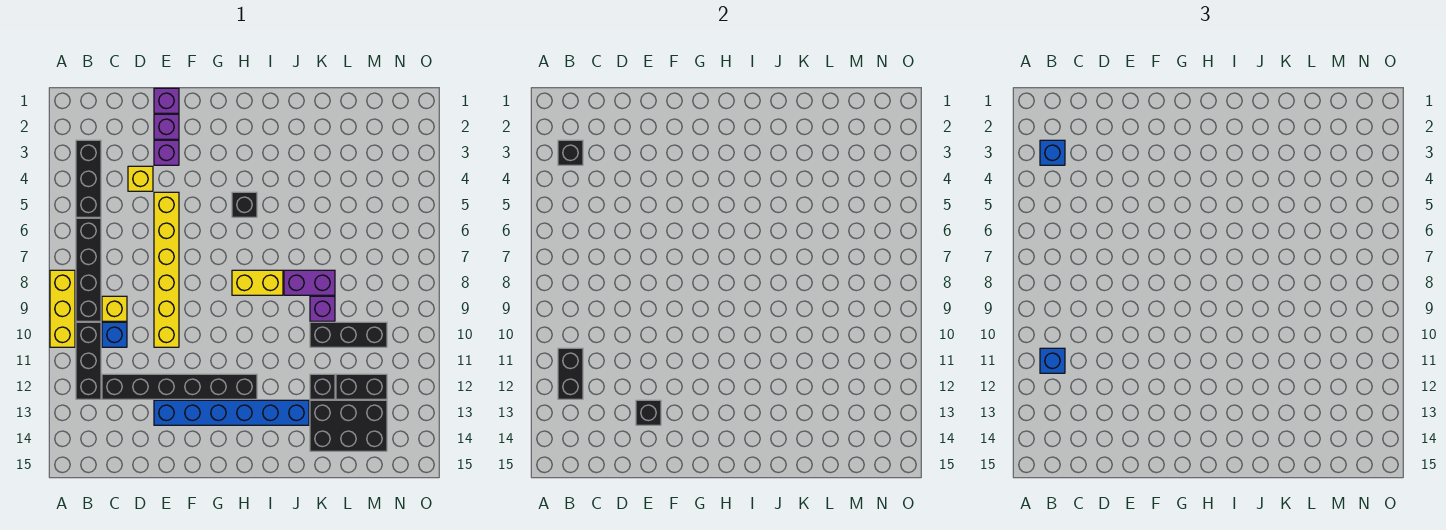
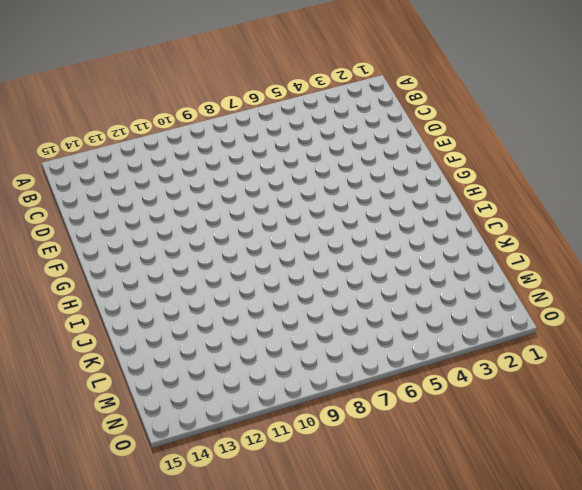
none -> yellow 1x3 brick [50,270,75,347]
none -> black 1x3 brick [76,140,101,217]
none -> black 1x4 brick [76,218,101,321]

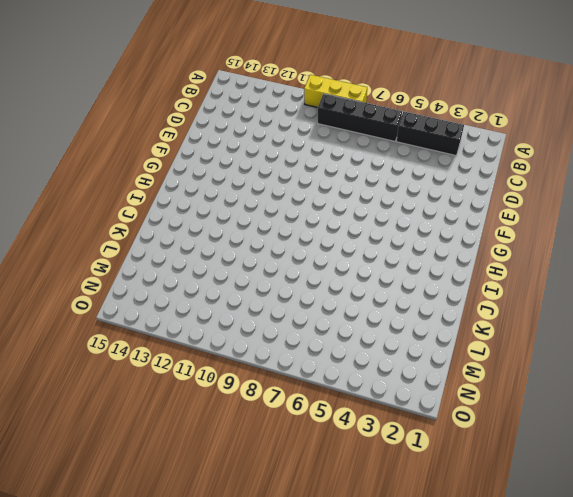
none -> black 1x3 brick [76,322,101,399]
none -> yellow 1x1 brick [102,296,127,321]
none -> blue 1x1 brick [102,322,127,347]

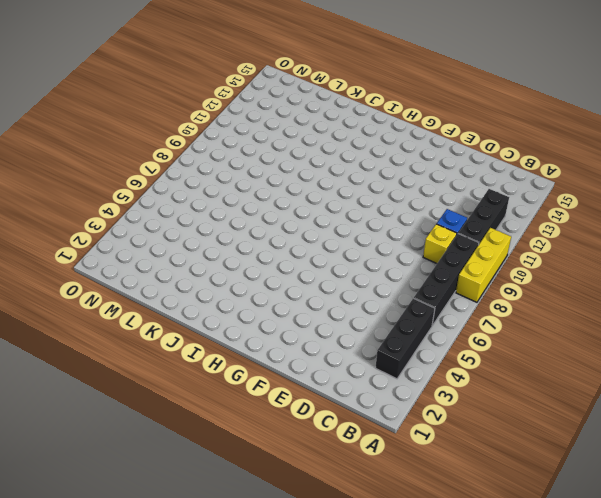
none -> black 1x6 brick [102,374,257,399]
none -> yellow 1x1 brick [128,166,153,191]
none -> purple 1x1 brick [154,88,179,113]

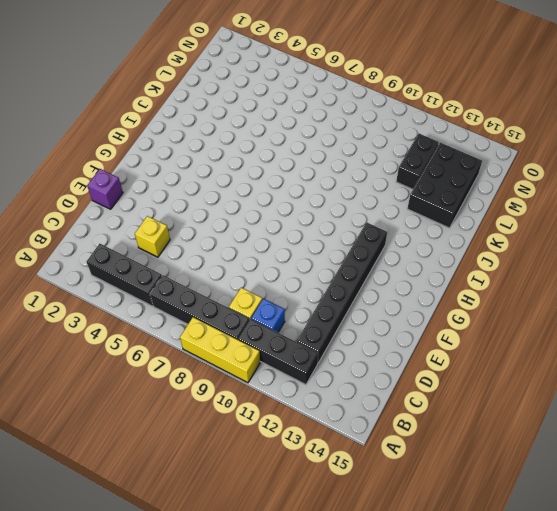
none -> purple 1x1 brick [154,114,179,139]
none -> purple 1x1 brick [154,140,179,165]
none -> yellow 1x6 brick [154,192,179,347]

